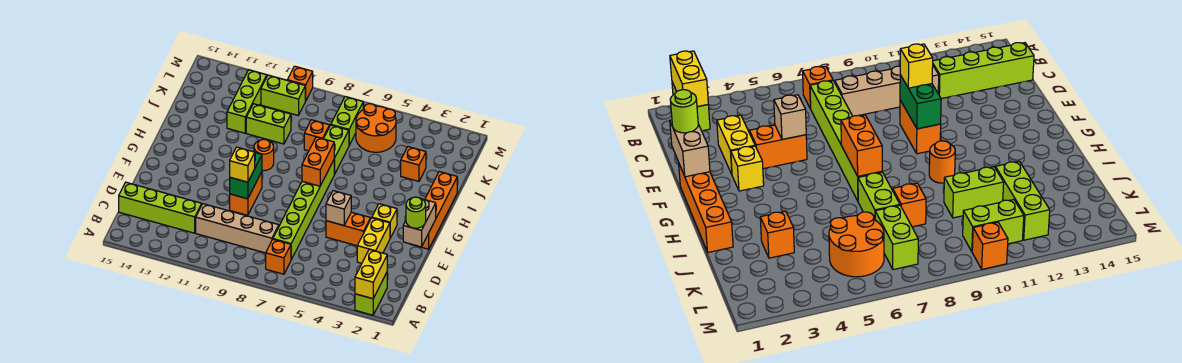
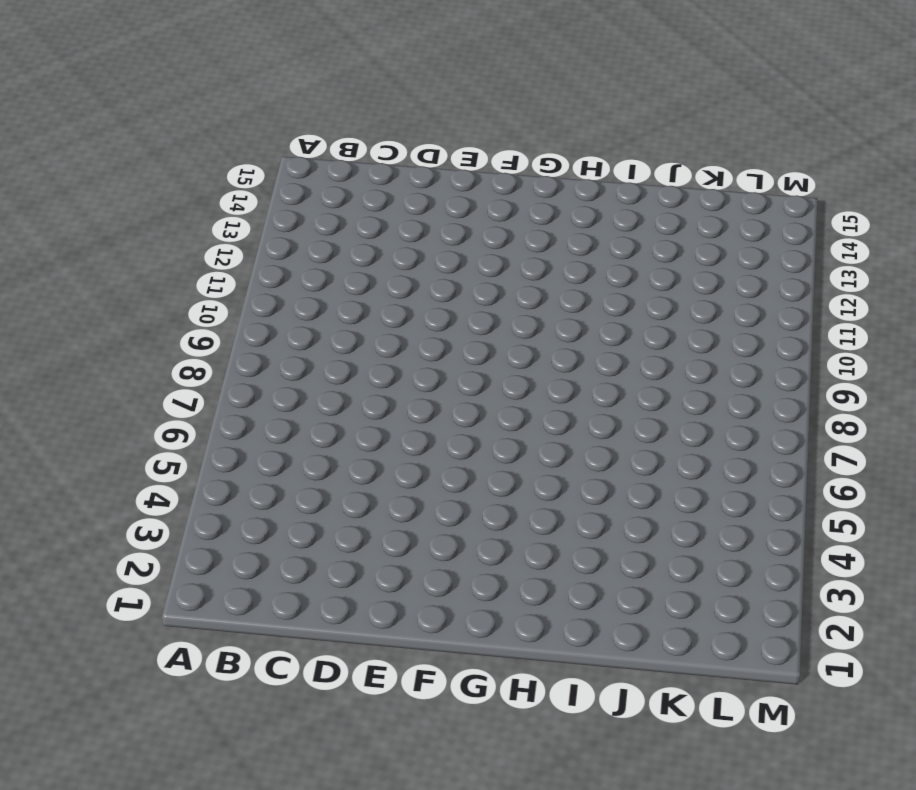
none -> lime 1x2 brick [355,273,387,315]
none -> orange 1x1 brick [266,239,291,274]
none -> lime 1x6 brick [273,160,334,259]

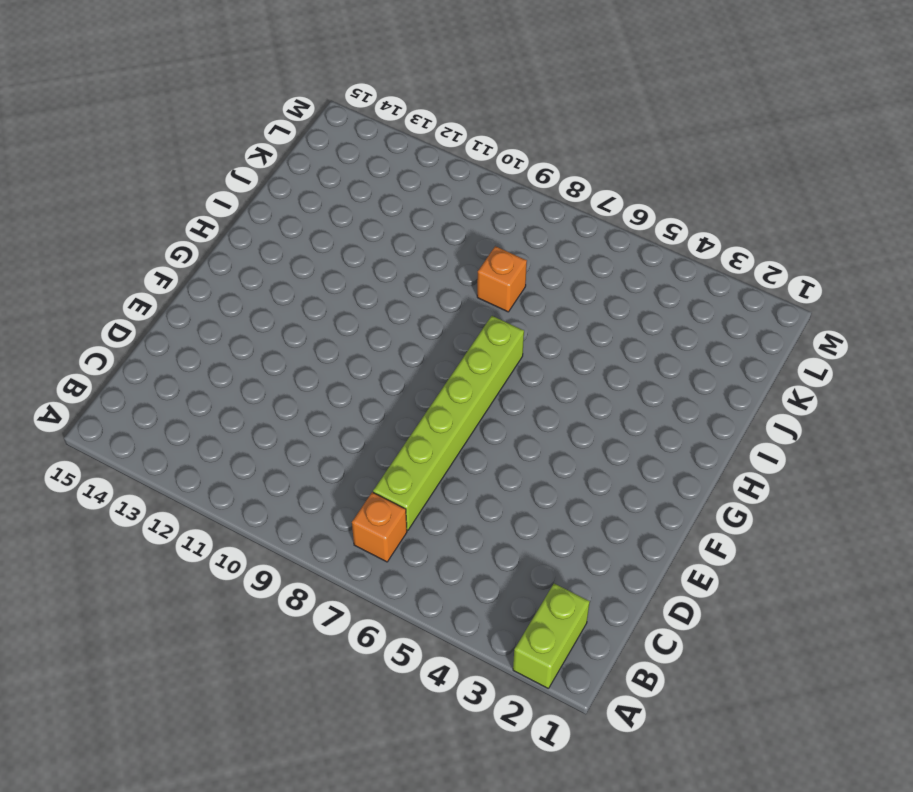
none -> tan 1x4 brick [196,204,279,253]
none -> lime 1x4 brick [119,182,202,233]
none -> yellow 1x2 brick [357,218,390,263]

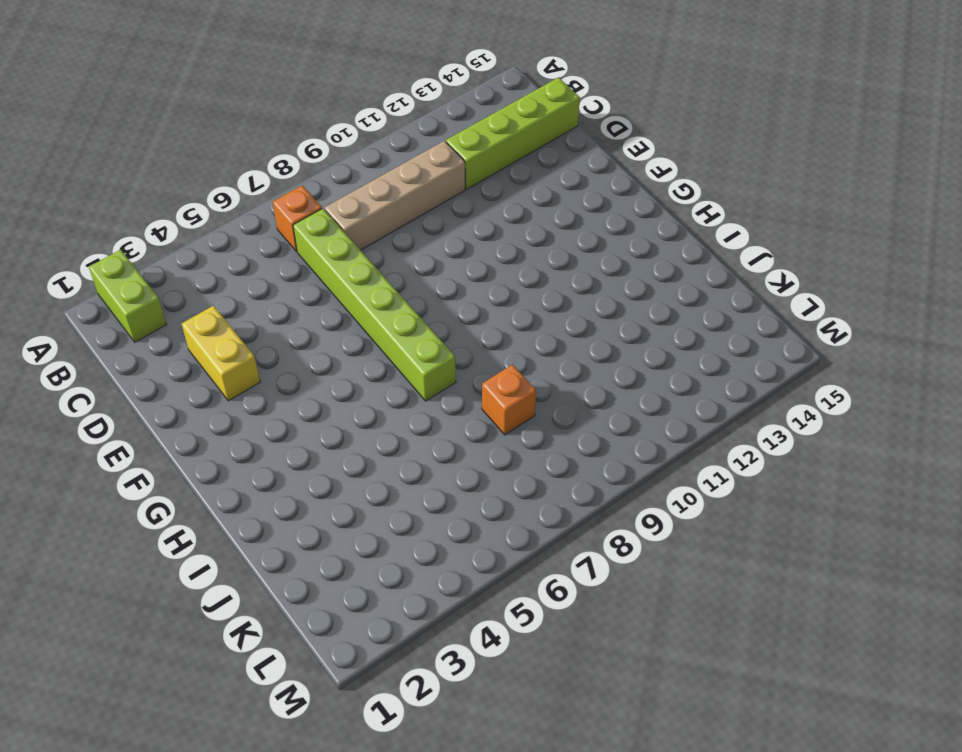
none -> orange 1x2 brick [326,212,371,246]
none -> orange 1x2 brick [230,172,262,215]
none -> orange 1x4 brick [411,172,457,249]

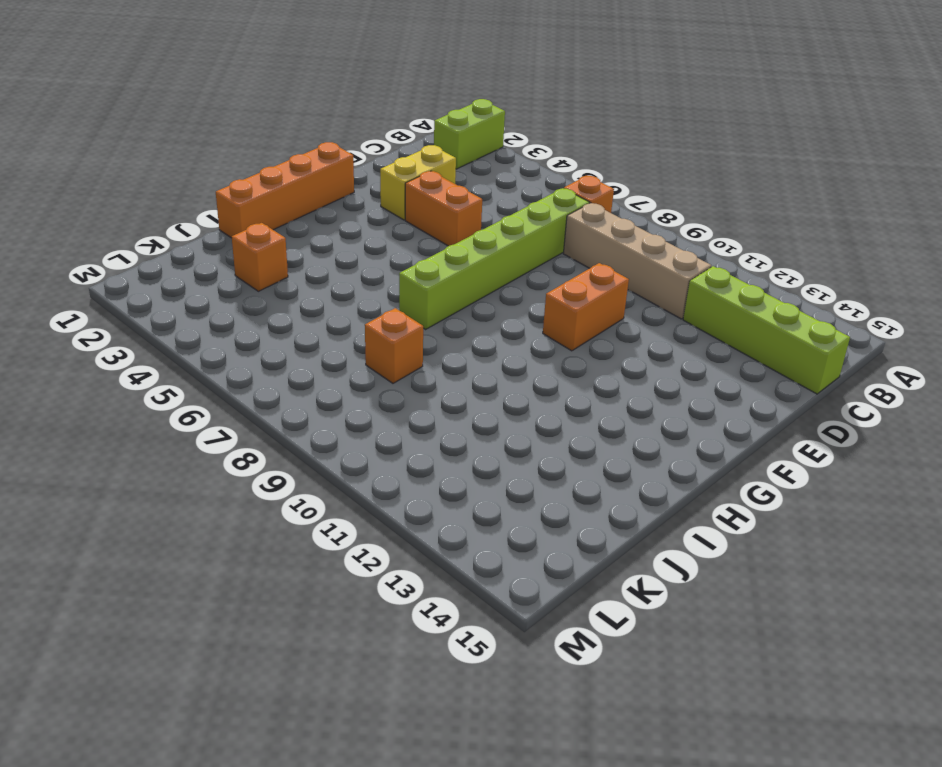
none -> yellow 1x1 brick [372,204,397,238]
none -> orange 1x1 round brick [254,139,274,171]
none -> lime 1x2 brick [324,125,349,174]

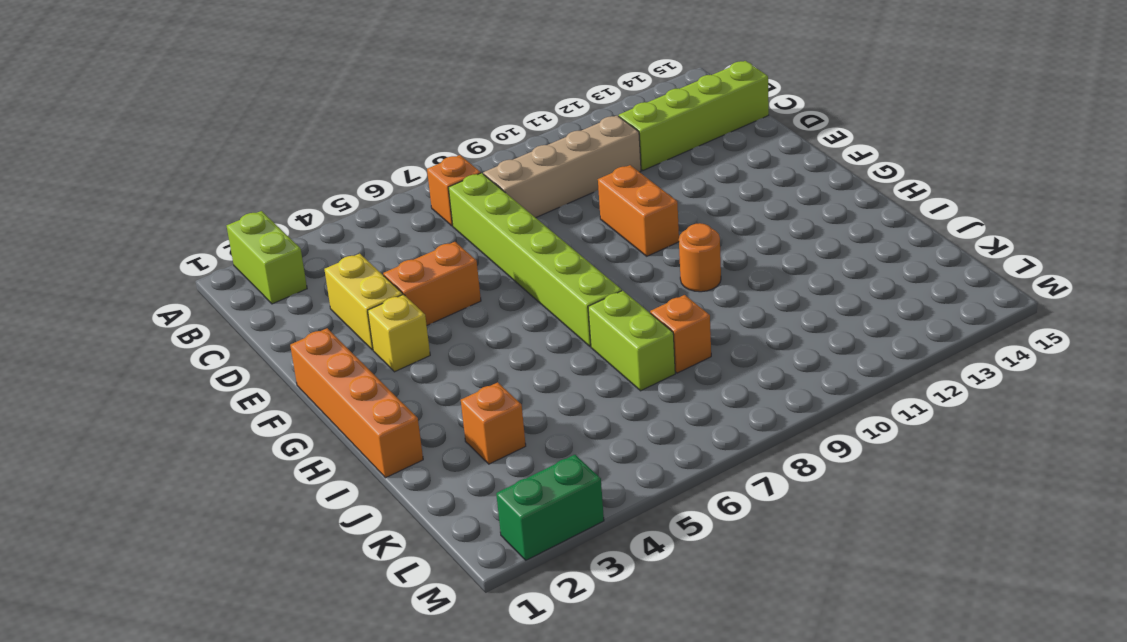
green 1x2 brick [496,455,604,560] -> green 1x2 brick turned to [230,153,262,199]
none -> lime 1x2 brick [246,104,291,144]
none -> lime 1x3 brick [227,70,267,133]
none -> orange 2x2 round brick [356,104,396,152]

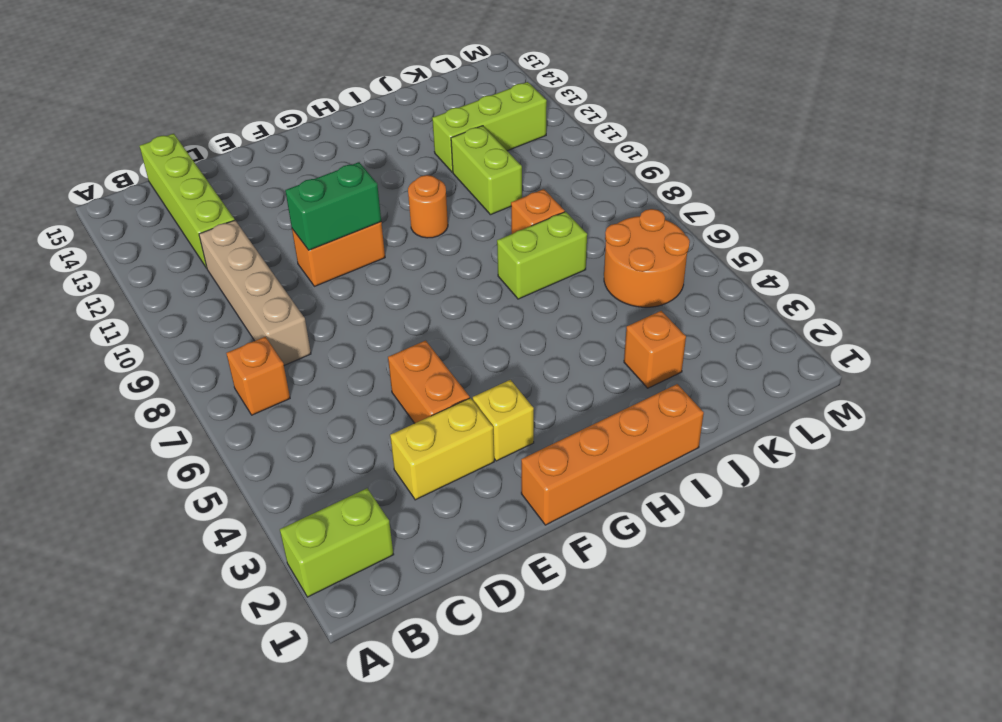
none -> lime 1x6 brick [273,160,334,259]
none -> lime 1x2 brick [331,97,363,145]
none -> lime 1x2 brick [261,75,305,115]

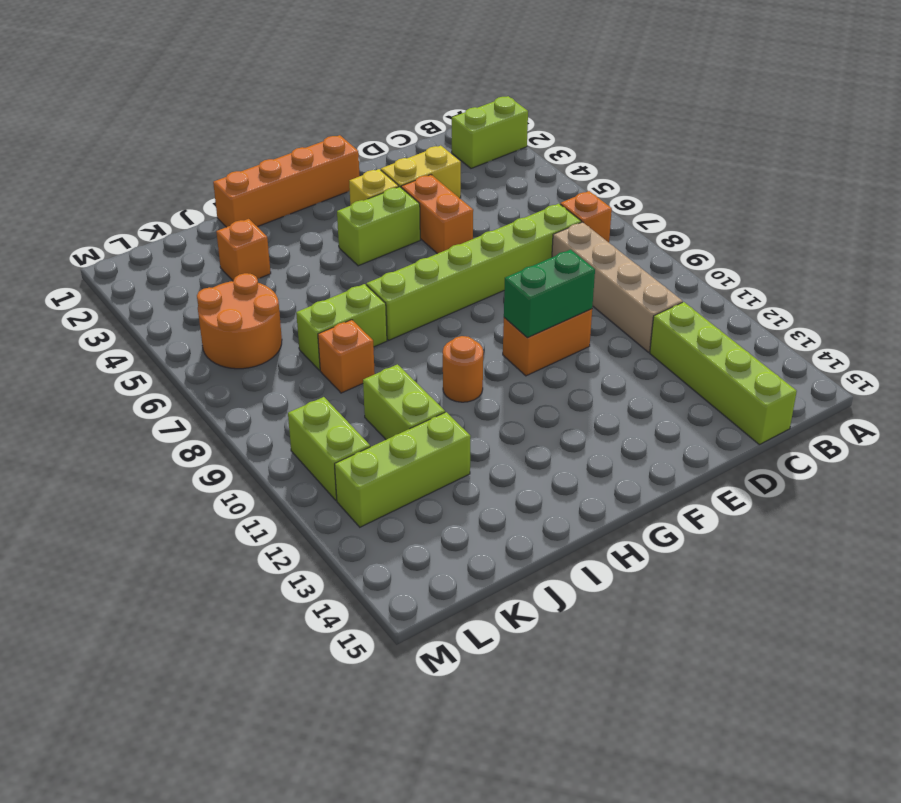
lime 1x2 brick [337,187,420,266] -> lime 1x2 brick moved to [331,97,363,145]
none -> orange 1x1 brick [287,66,313,101]
none -> yellow 1x2 brick [355,249,387,299]
none -> tan 1x2 brick [403,199,436,247]

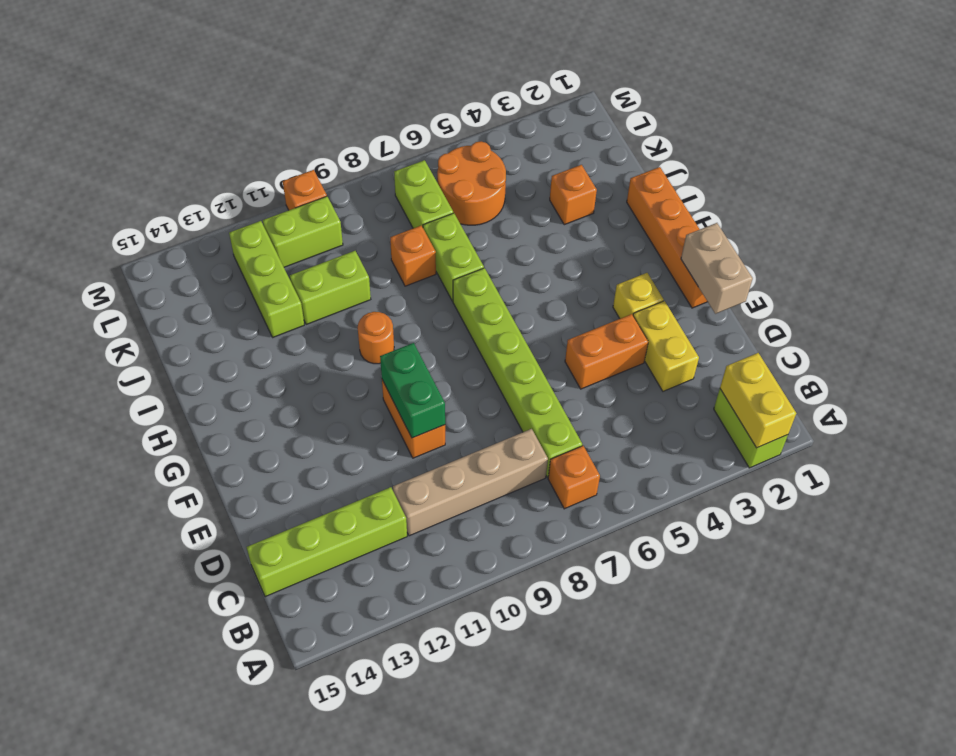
none -> tan 1x1 brick [326,191,351,225]
none -> orange 1x2 brick [302,137,334,186]
none -> lime 1x1 round brick [406,197,426,228]

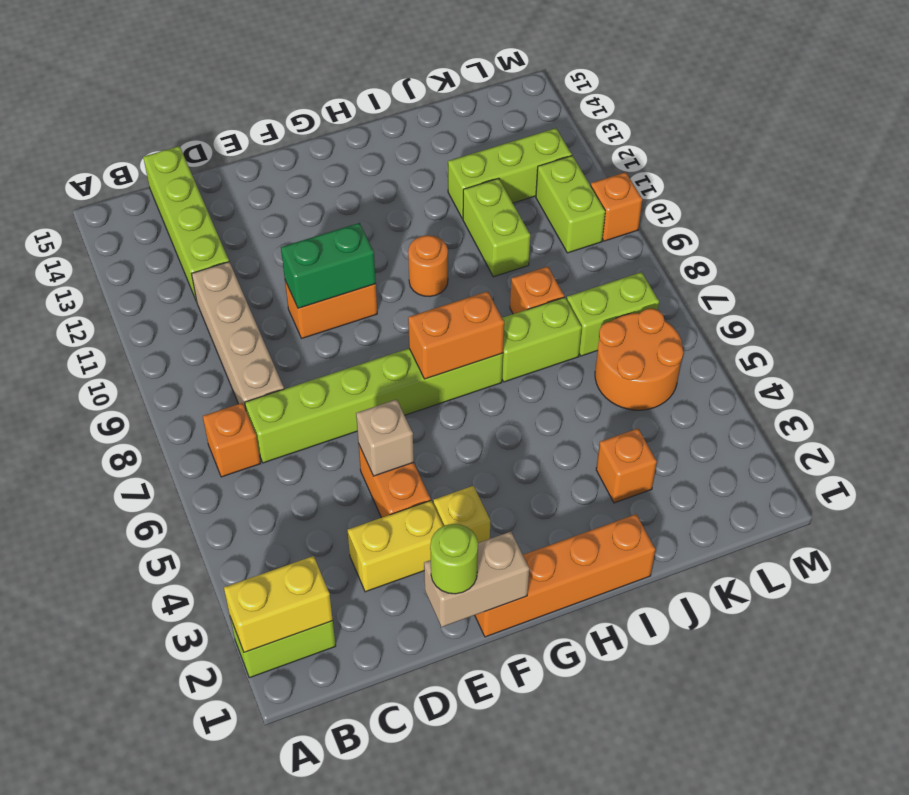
none -> yellow 1x1 brick [230,147,255,182]

